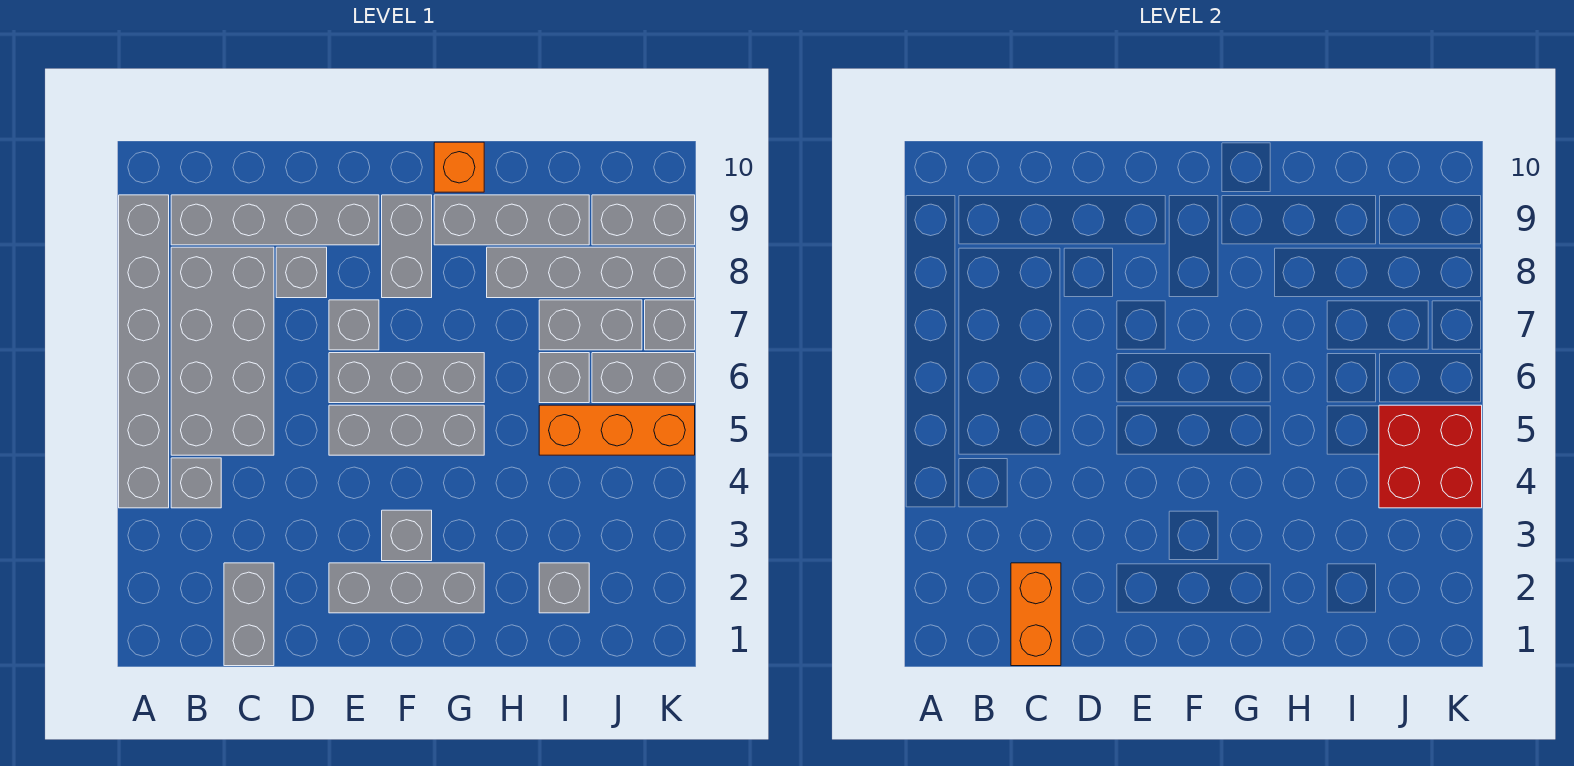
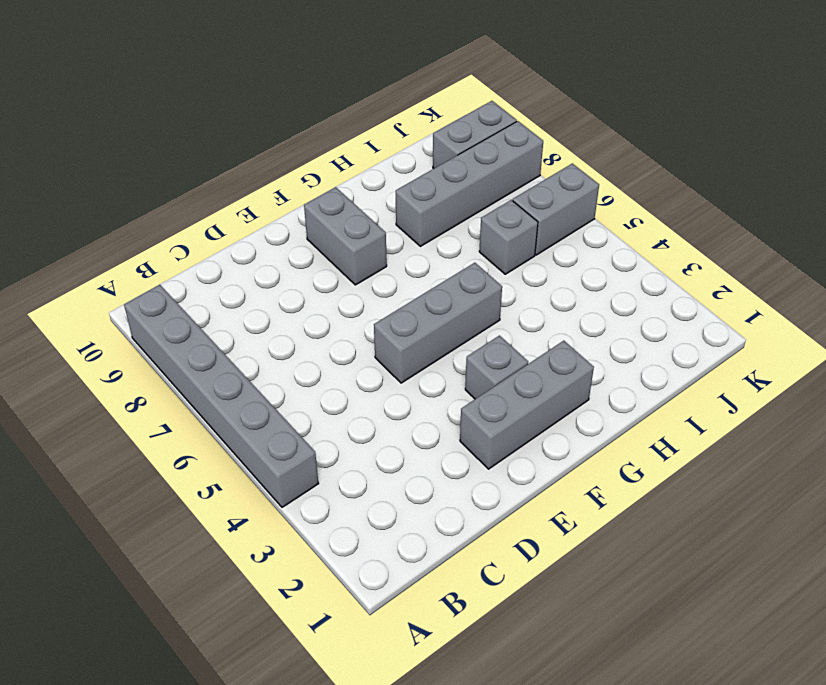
none -> grey 1x1 brick [171,458,221,508]
none -> grey 2x4 brick [171,247,274,455]
none -> grey 1x4 brick [171,195,379,245]

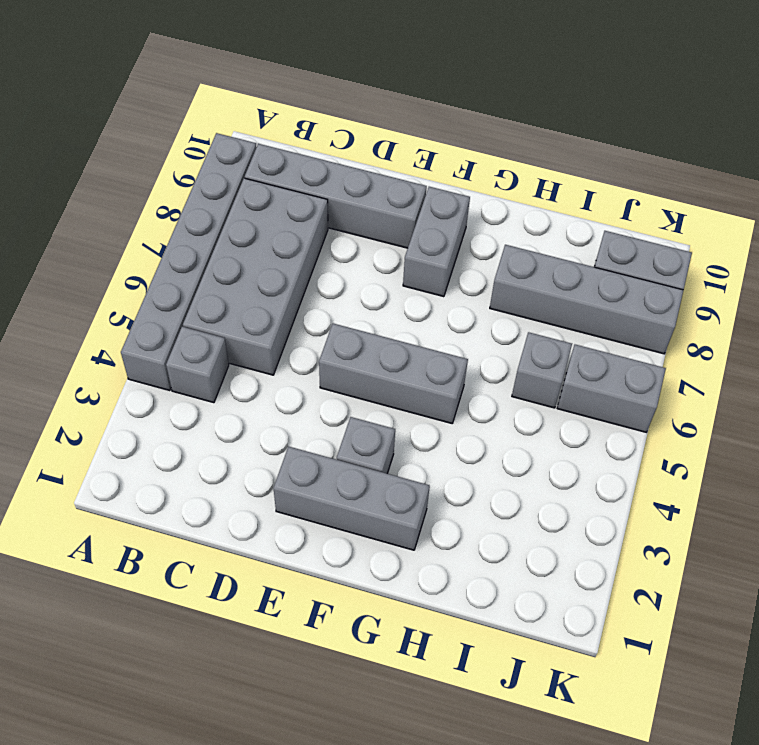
none -> grey 1x2 brick [224,563,274,666]
none -> grey 1x1 brick [276,247,327,298]
none -> grey 1x3 brick [329,353,484,403]

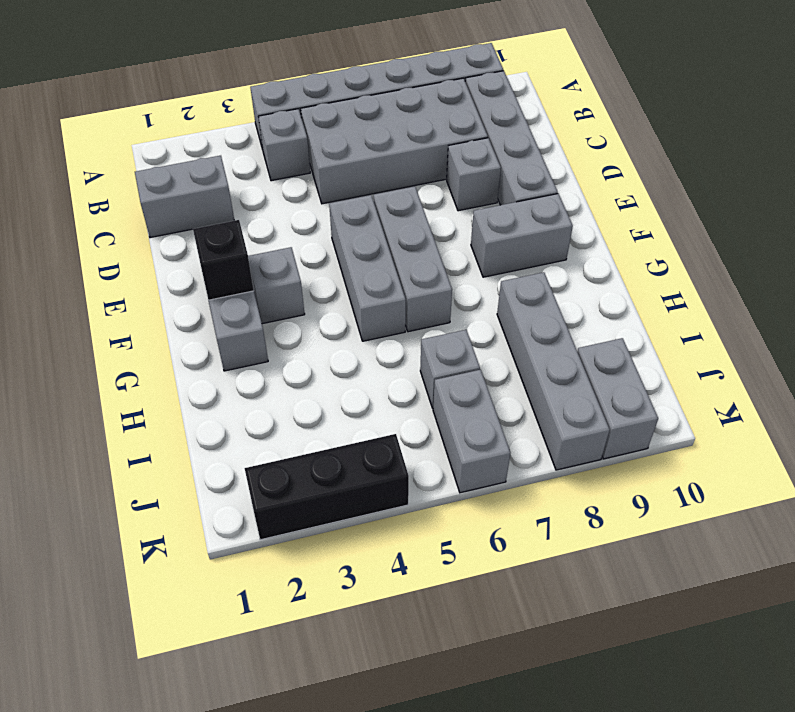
black 1x1 brick [193,220,254,300] -> none
black 1x3 brick [245,434,409,540] -> none
none -> grey 1x1 brick [329,300,379,350]
none -> grey 1x3 brick [434,195,589,245]
none -> orange 1x1 brick [434,142,484,192]

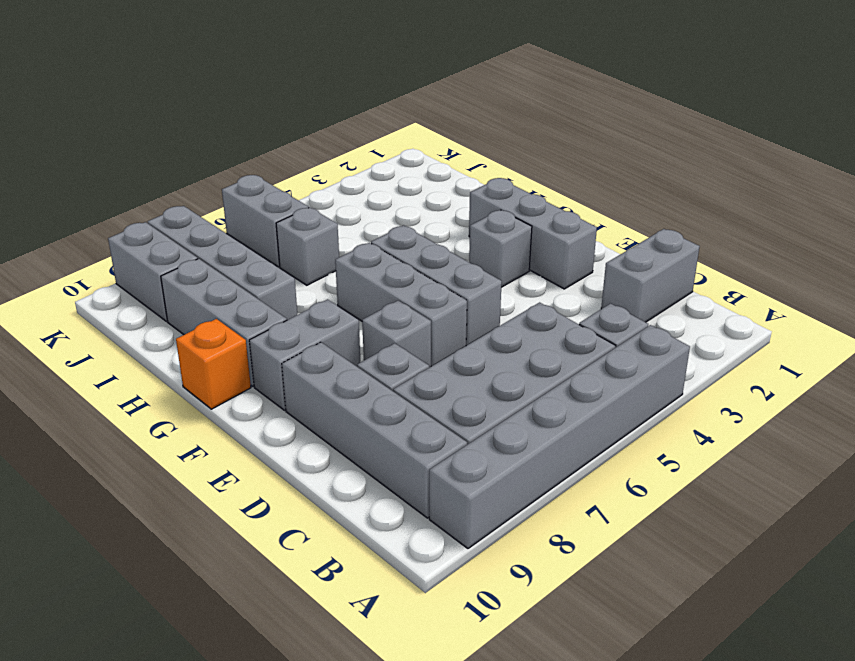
none -> grey 1x1 brick [539,563,589,613]
none -> orange 1x3 brick [539,405,695,455]
none -> grey 1x2 brick [539,300,642,350]

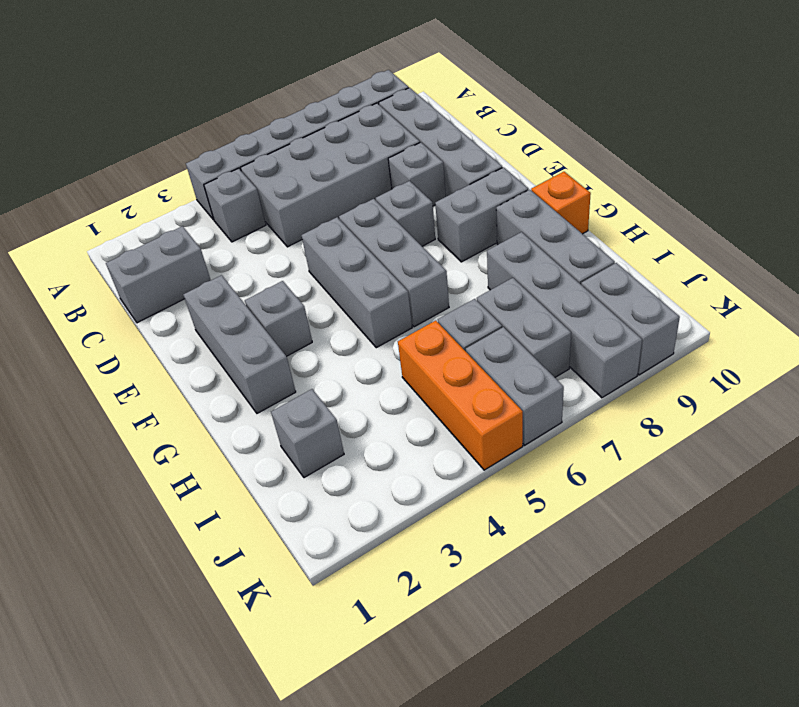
none -> grey 1x1 brick [645,300,695,350]
none -> orange 1x2 brick [1011,563,1061,666]
none -> red 2x2 brick [1379,405,1482,508]

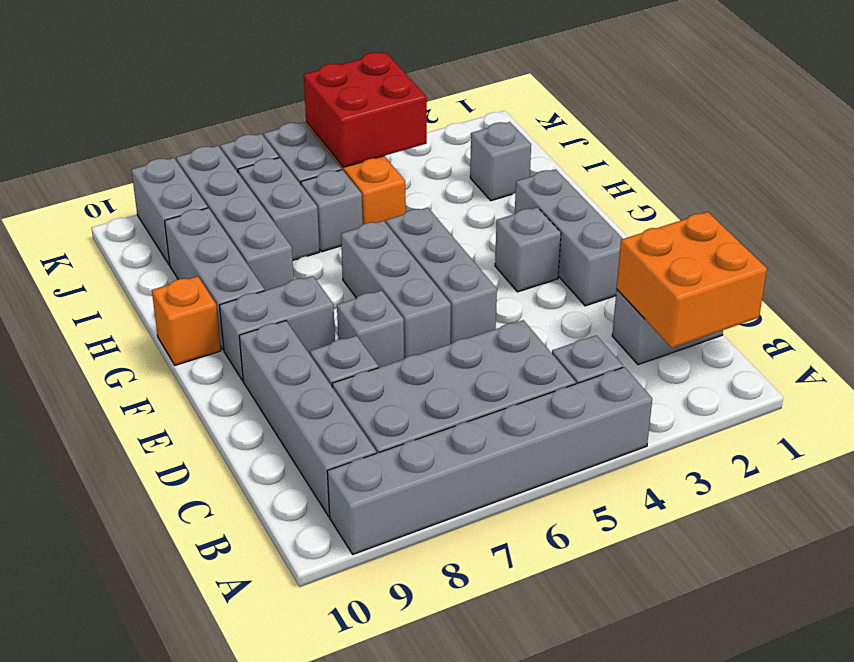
orange 2x2 brick [617,212,767,348] -> orange 1x2 brick [1011,563,1061,666]

